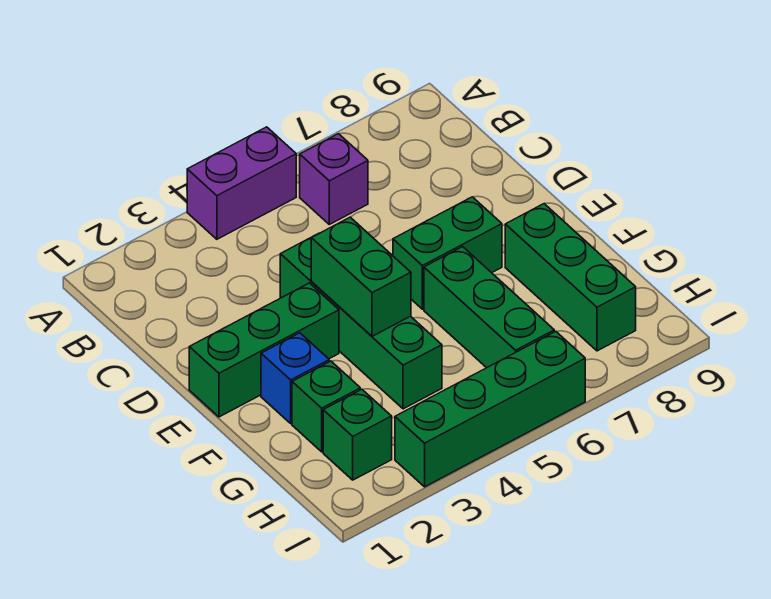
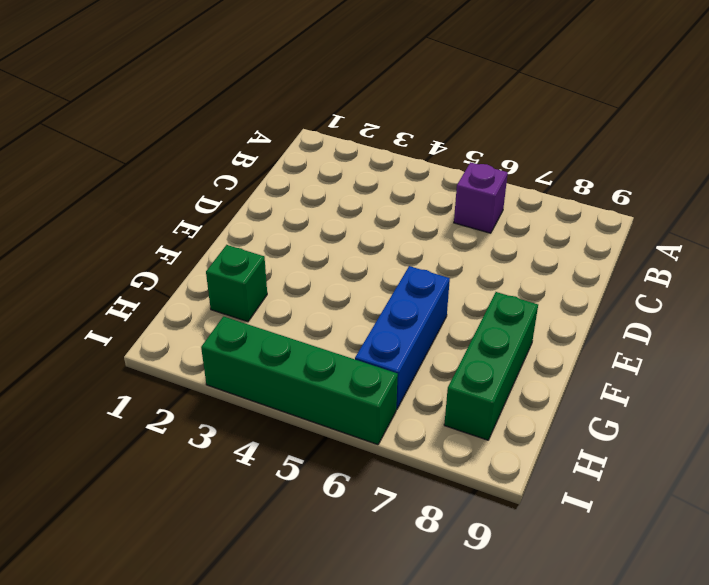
blue 1x3 brick [355,266,450,409] -> green 1x3 brick [424,247,554,368]
none -> purple 1x2 brick [187,127,296,239]
none -> green 1x4 brick [280,233,442,409]
none -> green 1x3 brick [189,283,339,417]

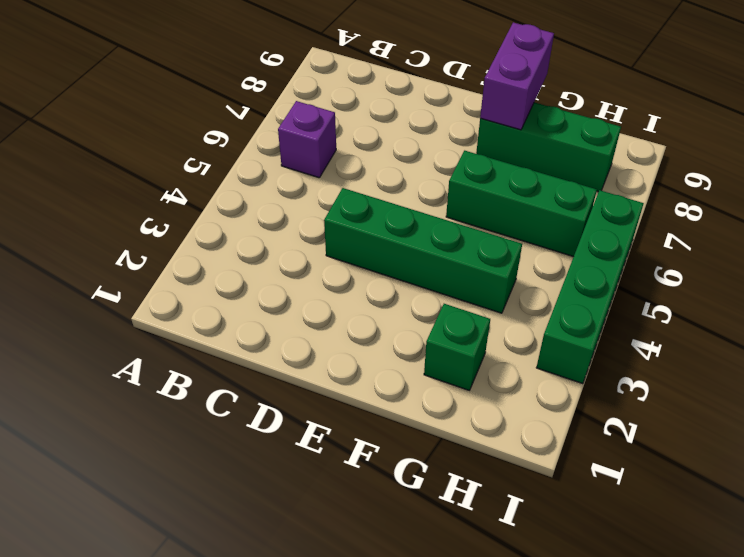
purple 1x2 brick [480,22,554,130] -> purple 1x2 brick moved to [187,127,296,239]
none -> green 1x3 brick [189,283,339,417]
none -> green 1x2 brick [393,197,502,309]
none -> blue 1x1 brick [261,333,329,423]

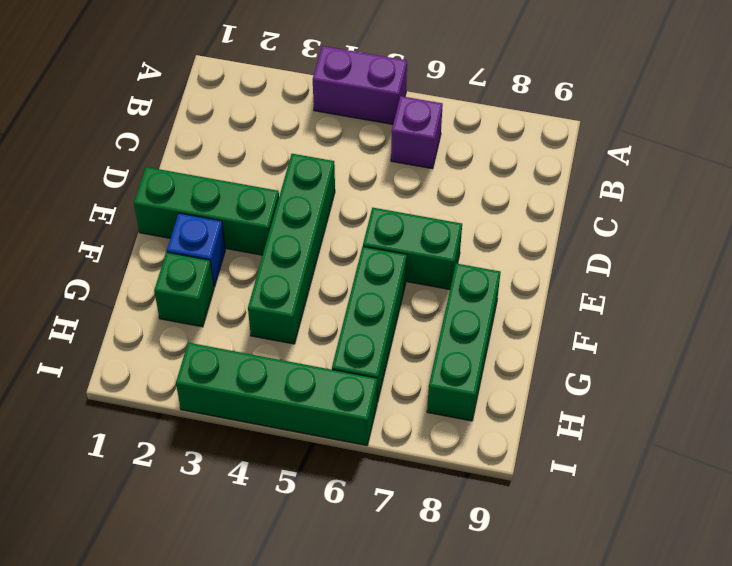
none -> green 1x1 brick [323,389,392,480]
none -> green 1x2 brick [311,217,411,336]

